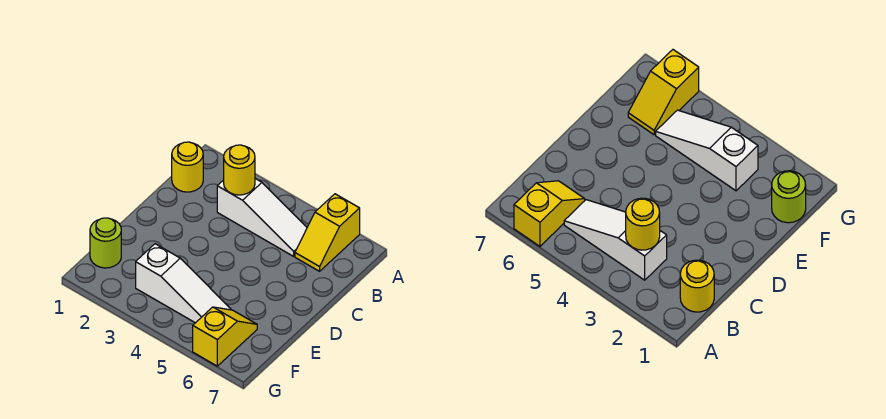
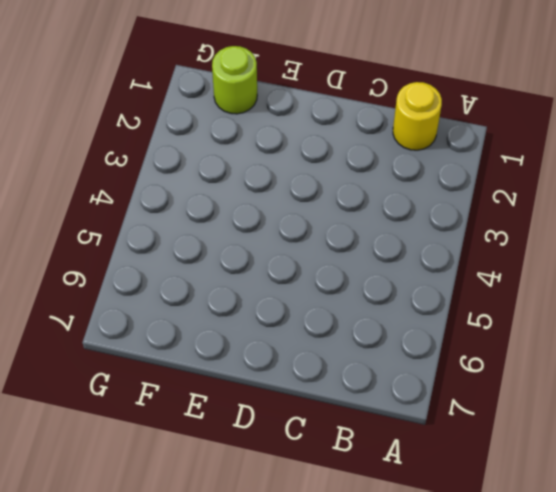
none -> yellow 1x2 slope [295,194,360,271]
none -> white 1x3 slope [217,179,307,256]

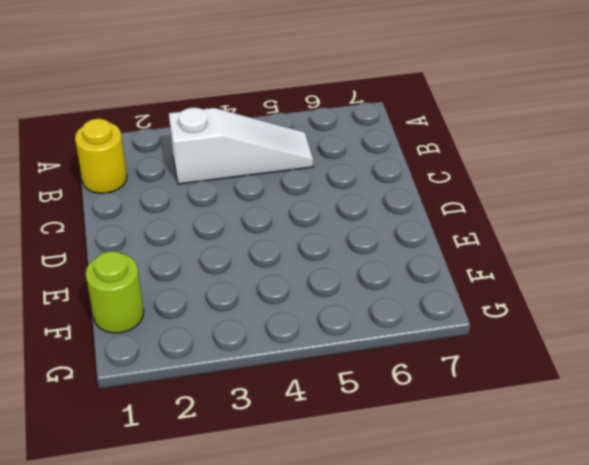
none -> yellow 1x2 slope [295,194,360,271]
none -> white 1x3 slope [136,244,231,323]

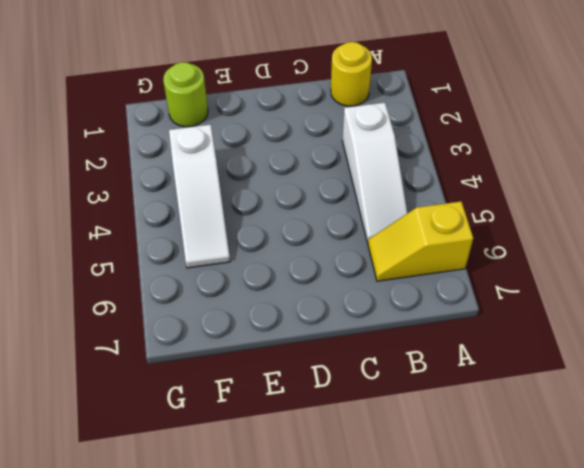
none -> yellow 1x2 slope [193,307,257,366]
none -> yellow 1x1 round brick [224,145,255,195]

